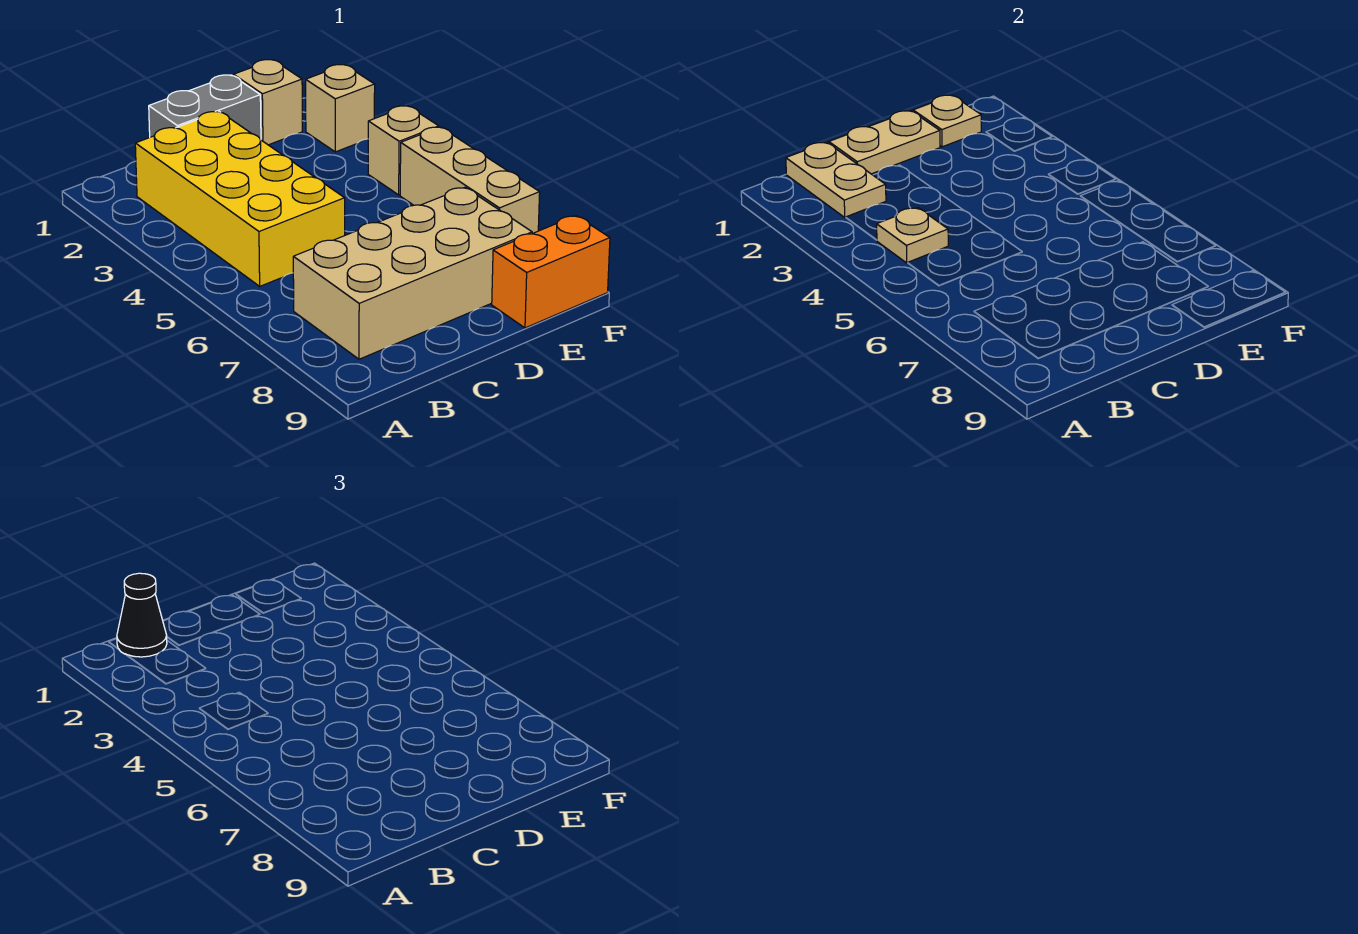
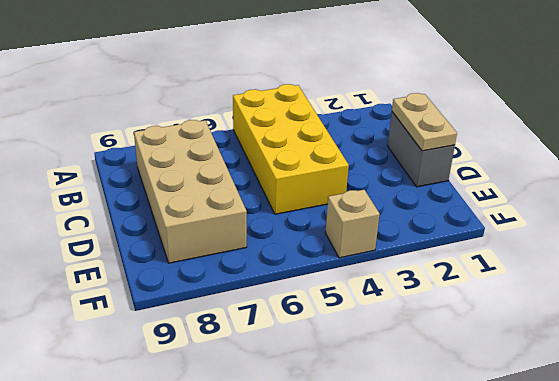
yellow 2x4 brick [233,84,349,214] -> yellow 2x4 brick turned to [135,112,345,286]
none -> tan 1x1 brick [234,60,302,145]
none -> orange 1x2 brick [492,216,610,328]
none -> tan 1x1 brick [306,65,375,152]

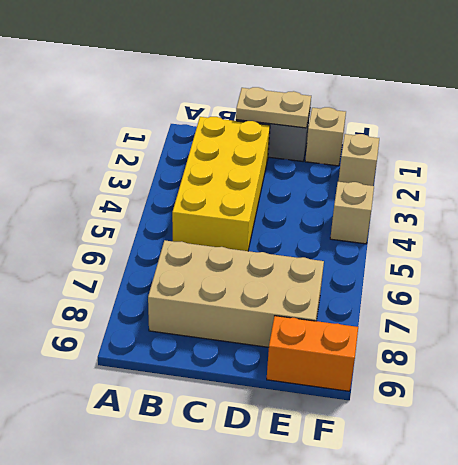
none -> tan 1x3 brick [400,127,540,234]
none -> tan 1x2 plate [786,142,886,218]
none -> tan 1x1 plate [877,208,948,263]

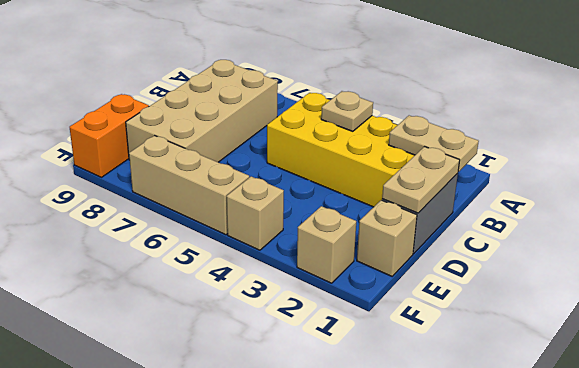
none -> tan 1x1 plate [913,95,981,147]
none -> black 1x1 cone [117,573,167,657]

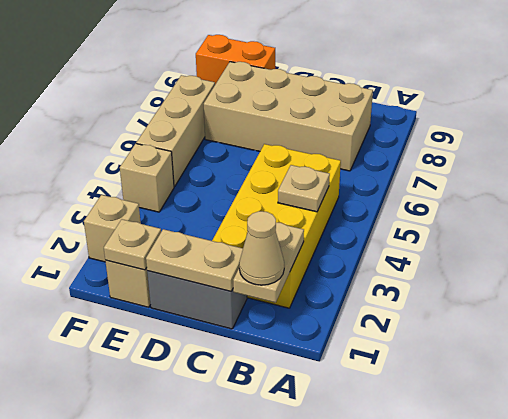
tan 1x1 cone [239,211,284,285] -> black 1x1 cone [117,573,167,657]

